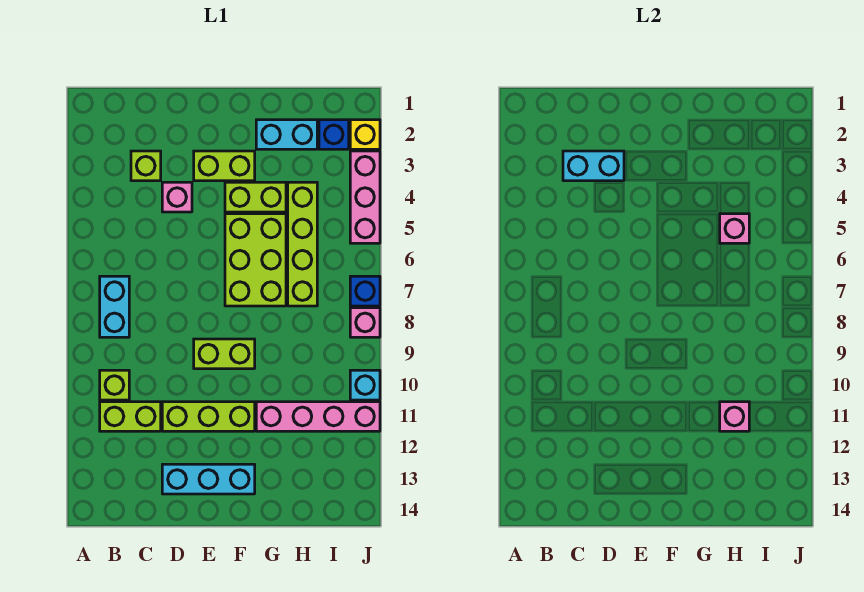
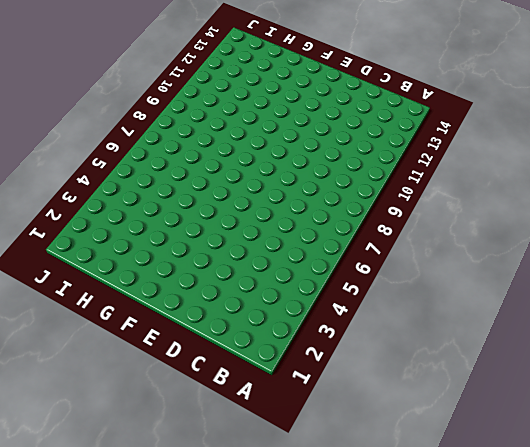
none -> cyan 1x2 brick [100,276,129,337]
none -> lime 1x1 brick [100,370,129,400]
none -> lime 1x2 brick [100,402,161,431]

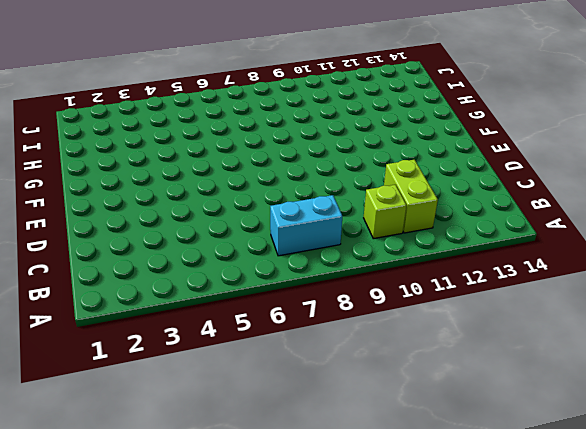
none -> lime 1x1 brick [131,151,161,181]
none -> pink 1x1 brick [162,182,192,212]
none -> lime 1x3 brick [162,402,255,431]

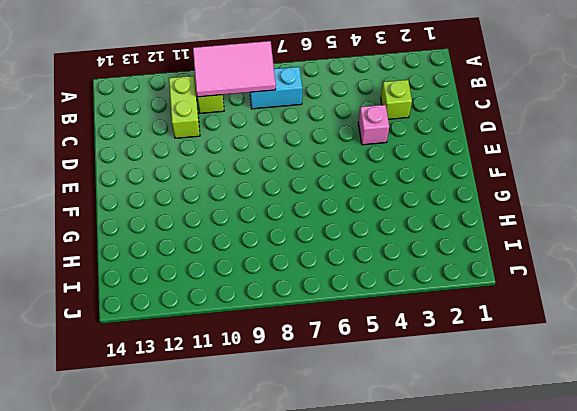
pink 2x3 tile [193,41,276,97] -> none
none -> lime 1x3 brick [162,402,255,431]
none -> cyan 1x3 brick [162,464,255,494]
none -> lime 1x2 brick [194,151,255,181]

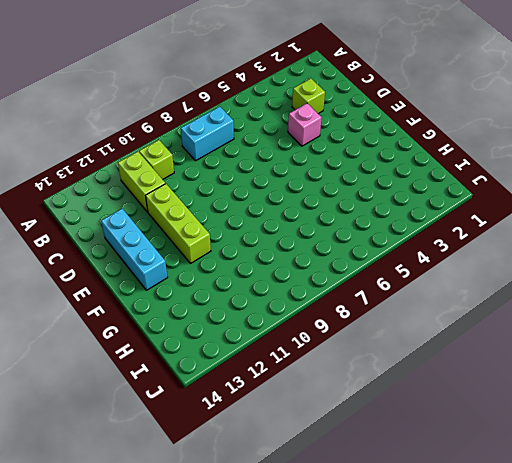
none -> lime 1x2 brick [194,151,255,181]
none -> lime 1x2 brick [194,339,255,369]
none -> lime 1x2 brick [225,182,286,212]

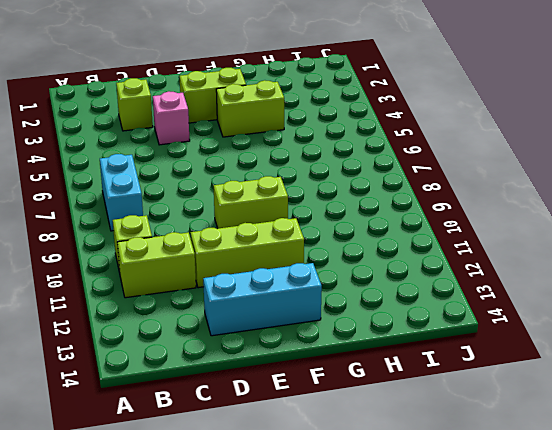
none -> lime 2x3 brick [225,214,286,306]
none -> cyan 1x2 brick [256,120,317,149]
none -> pink 1x4 brick [256,402,380,431]

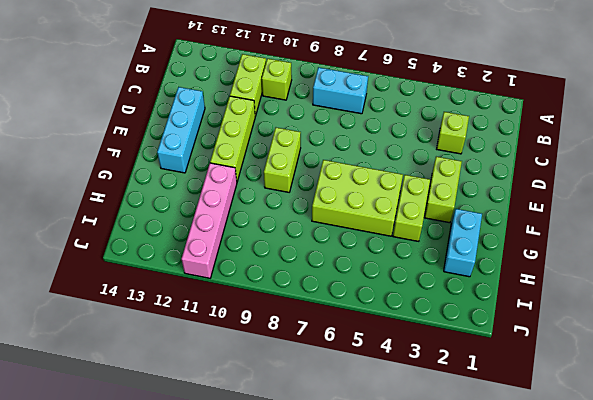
none -> pink 1x1 brick [162,182,192,212]
none -> lime 1x4 brick [288,182,317,306]
none -> blue 1x1 brick [319,120,349,149]

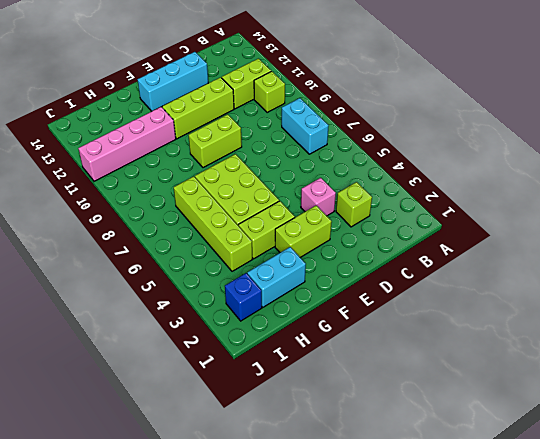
none -> yellow 1x1 brick [350,120,380,149]
none -> pink 1x3 brick [350,151,380,243]
none -> blue 1x1 brick [350,276,380,306]

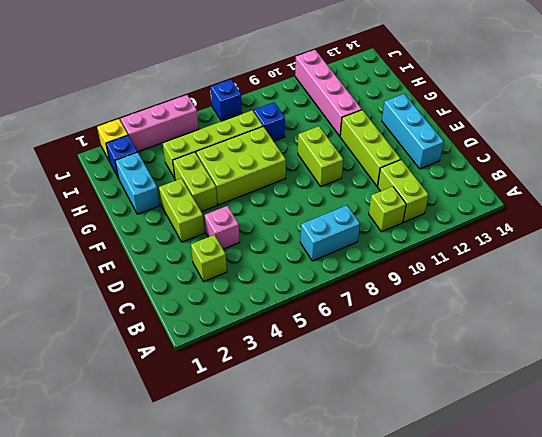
blue 1x1 brick [253,102,285,141] -> none
none -> pink 1x1 brick [350,308,380,337]
none -> cyan 1x1 brick [350,370,380,400]
none -> cyan 1x2 brick [563,151,624,181]

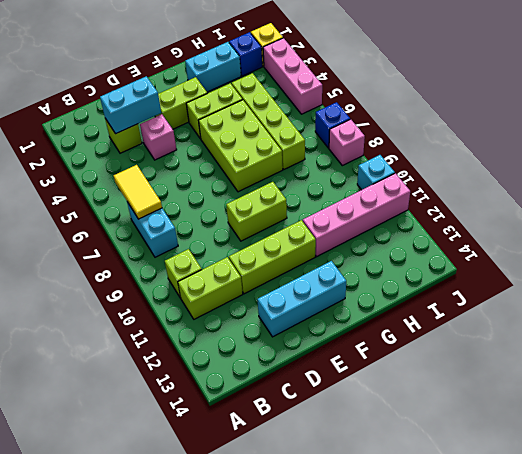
yellow 1x2 tile [114,165,162,219] -> none
none -> pink 1x1 brick [720,214,749,243]
none -> pink 1x1 brick [720,402,749,431]

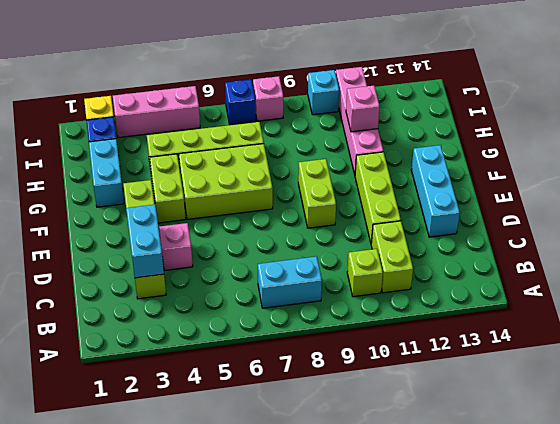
none -> pink 1x1 brick [720,214,749,243]

